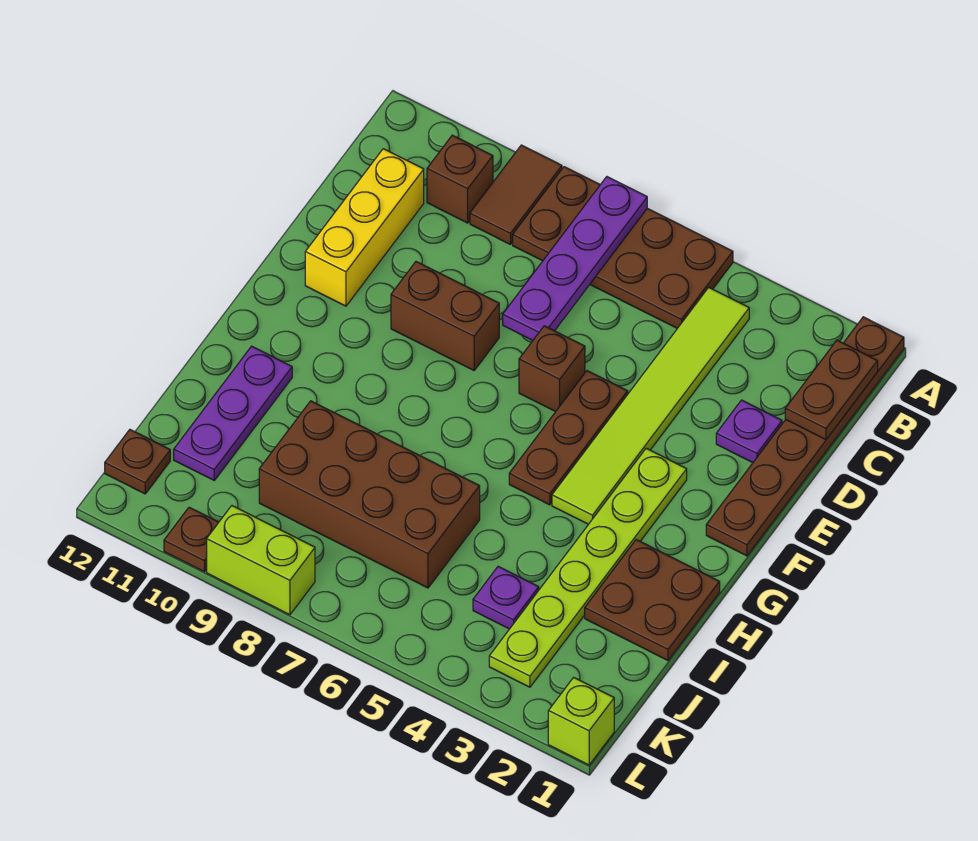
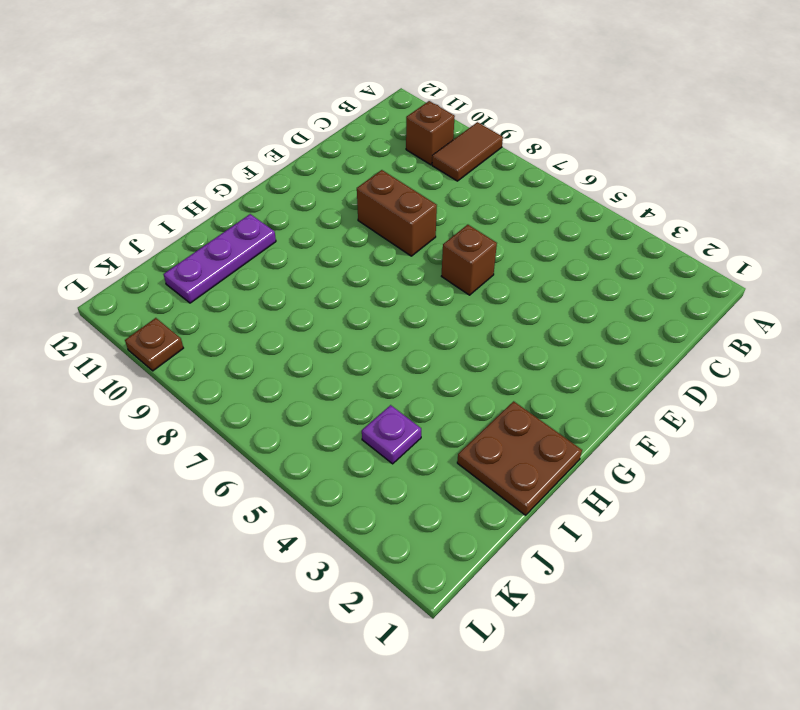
none -> brown 1x6 plate [706,317,904,556]
none -> brown 2x4 plate [513,167,733,328]
none -> lime 1x6 tile [552,287,749,524]

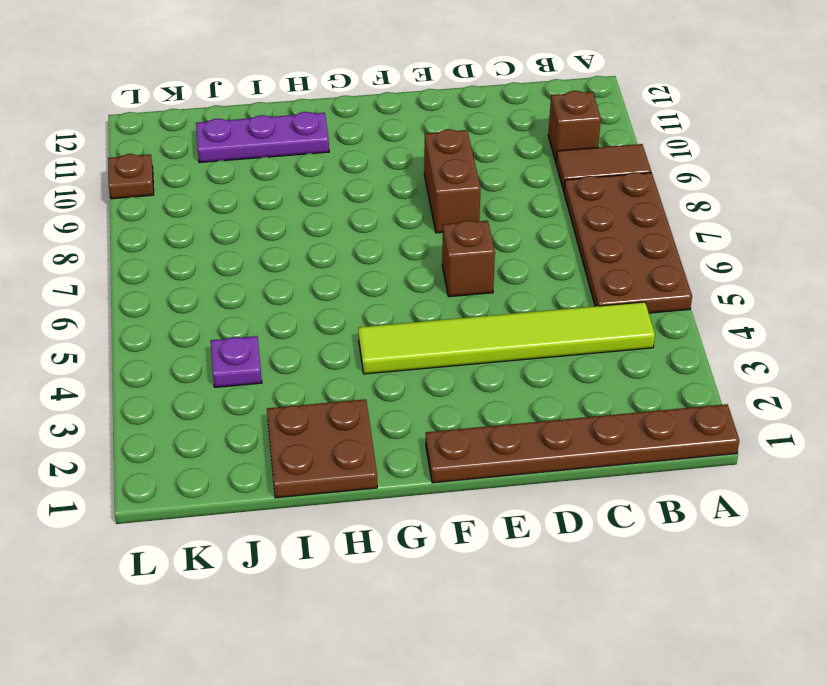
none -> yellow 1x3 brick [305,149,424,306]
none -> purple 1x1 plate [716,400,782,463]
none -> brown 1x3 plate [509,371,628,505]

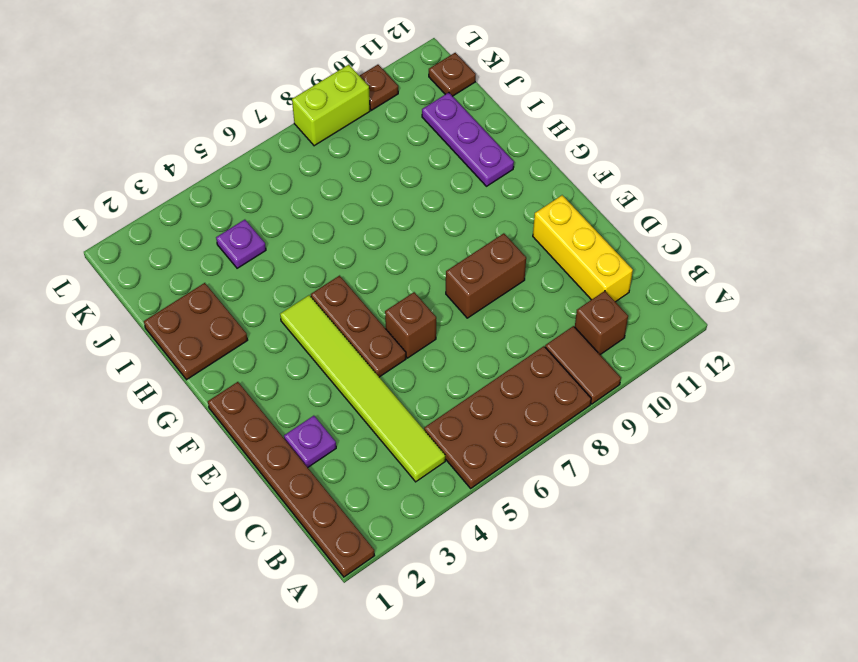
none -> lime 1x6 plate [489,448,687,687]
none -> brown 2x4 brick [259,401,480,588]
none -> lime 1x1 brick [548,677,614,765]

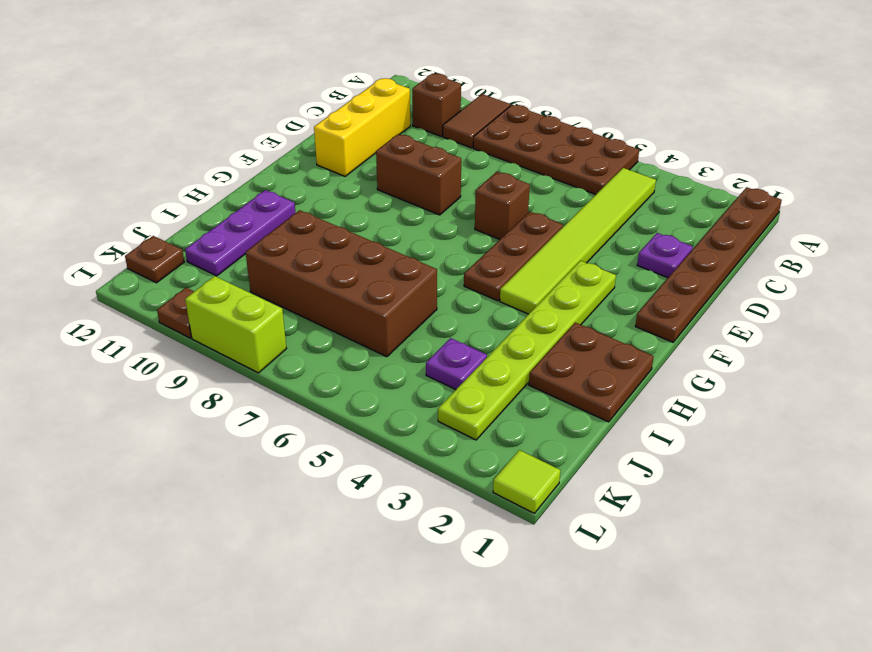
lime 1x1 tile [493,450,560,513] -> lime 1x1 brick [548,677,614,765]
none -> purple 1x4 plate [503,177,647,340]
none -> brown 1x2 plate [785,340,878,440]

